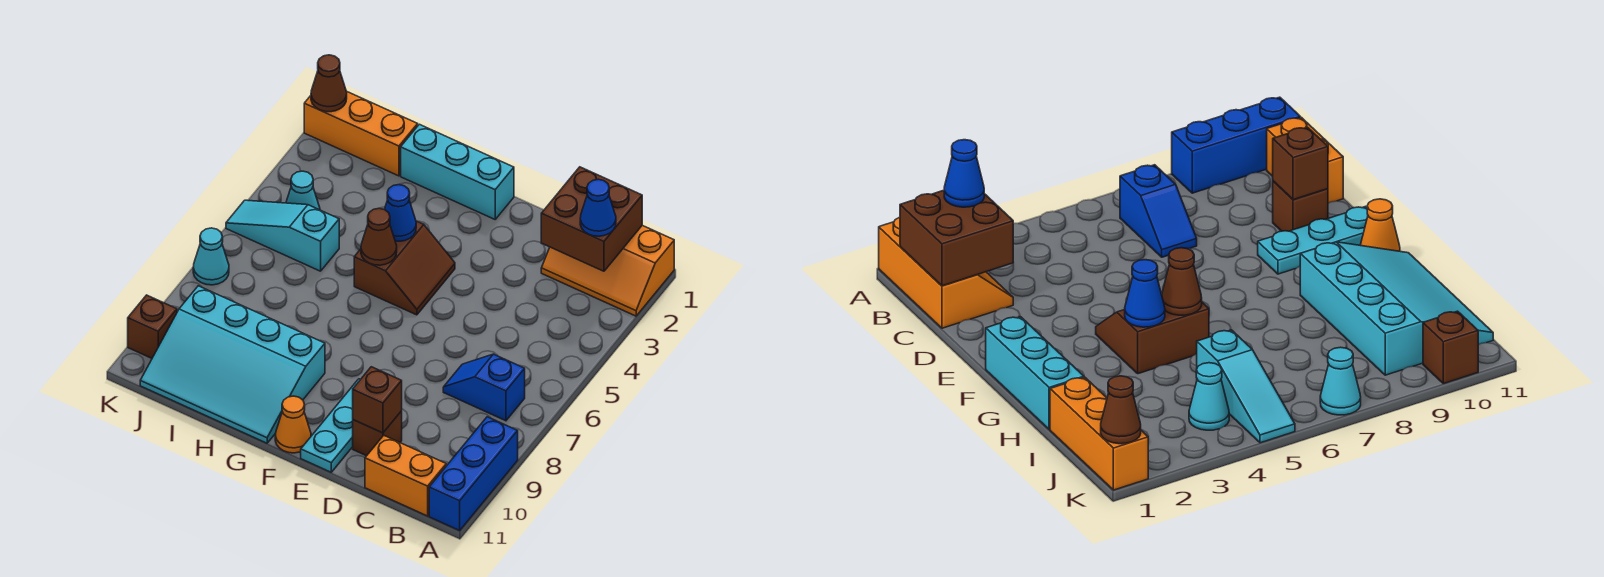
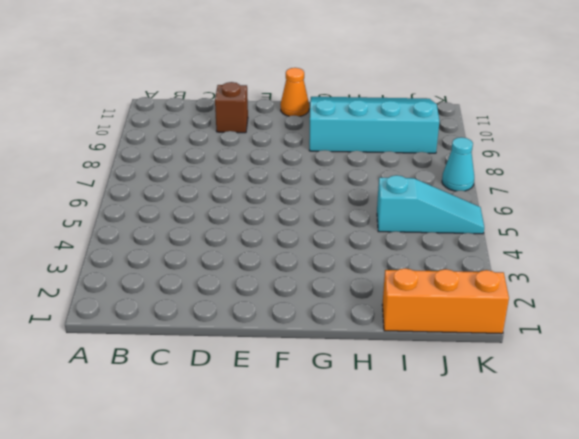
none -> orange 2x3 slope [541,225,674,316]
none -> blue 1x3 brick [429,417,518,531]
none -> blue 1x2 slope [443,354,525,421]

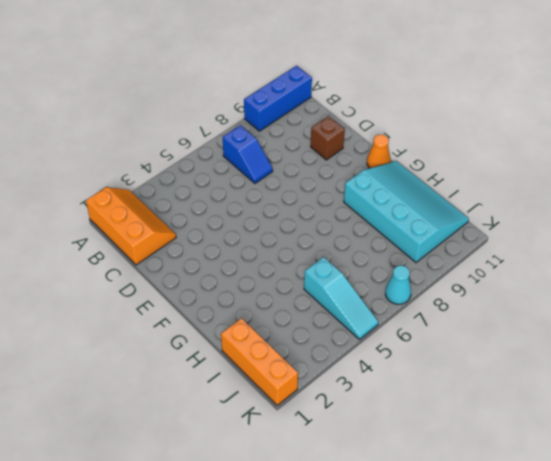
none -> orange 1x2 brick [365,435,446,516]
none -> cyan 1x3 plate [301,379,360,472]
none -> cyan 1x3 brick [401,124,514,219]

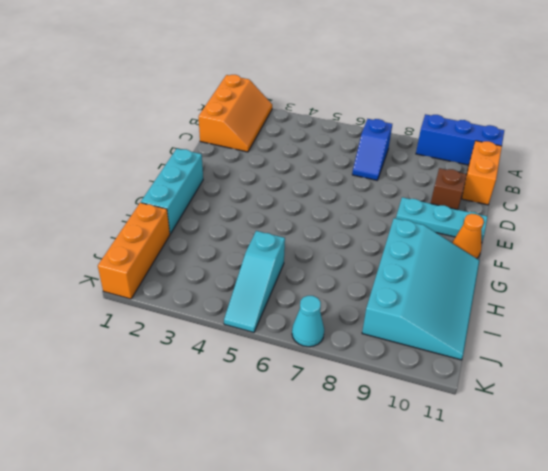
none -> brown 2x2 slope [354,221,455,315]
none -> cyan 1x1 cone [286,171,320,210]
none -> brown 1x1 brick [128,295,177,358]

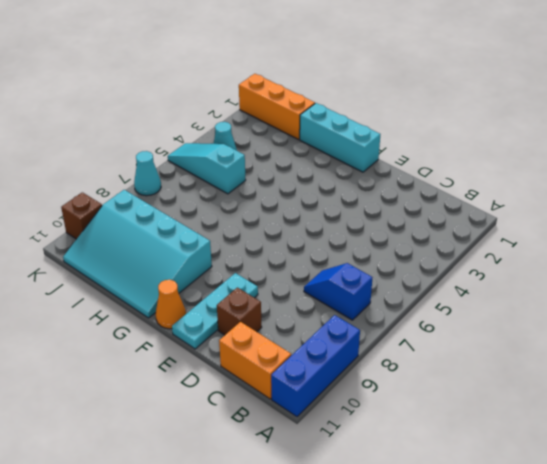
none -> orange 2x3 slope [541,225,674,316]
none -> brown 2x2 slope [354,221,455,315]
none -> brown 2x2 brick [541,167,642,271]

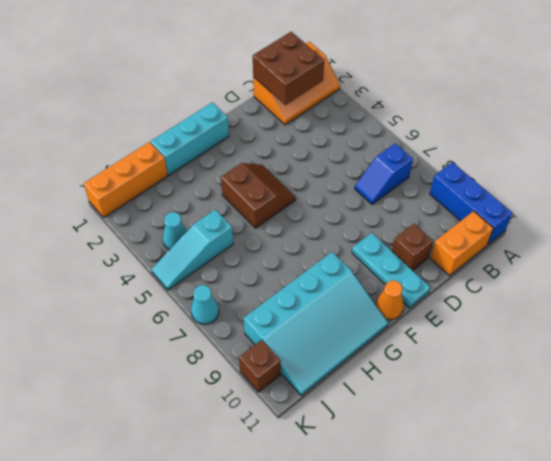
none -> brown 1x1 brick [353,367,402,433]
none -> blue 1x1 cone [385,185,416,241]
none -> brown 1x1 cone [361,208,397,265]

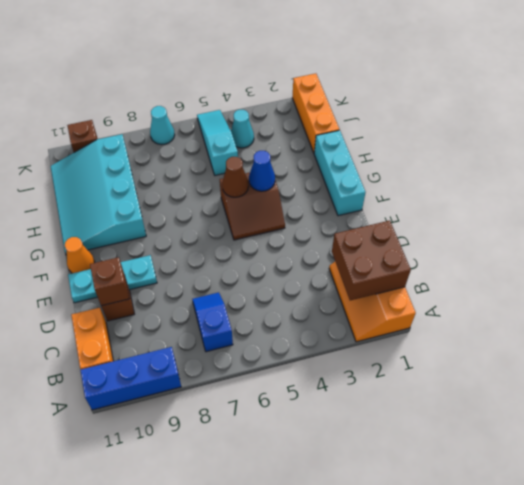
none -> brown 1x1 cone [311,55,347,112]
none -> blue 1x1 cone [580,179,616,236]

